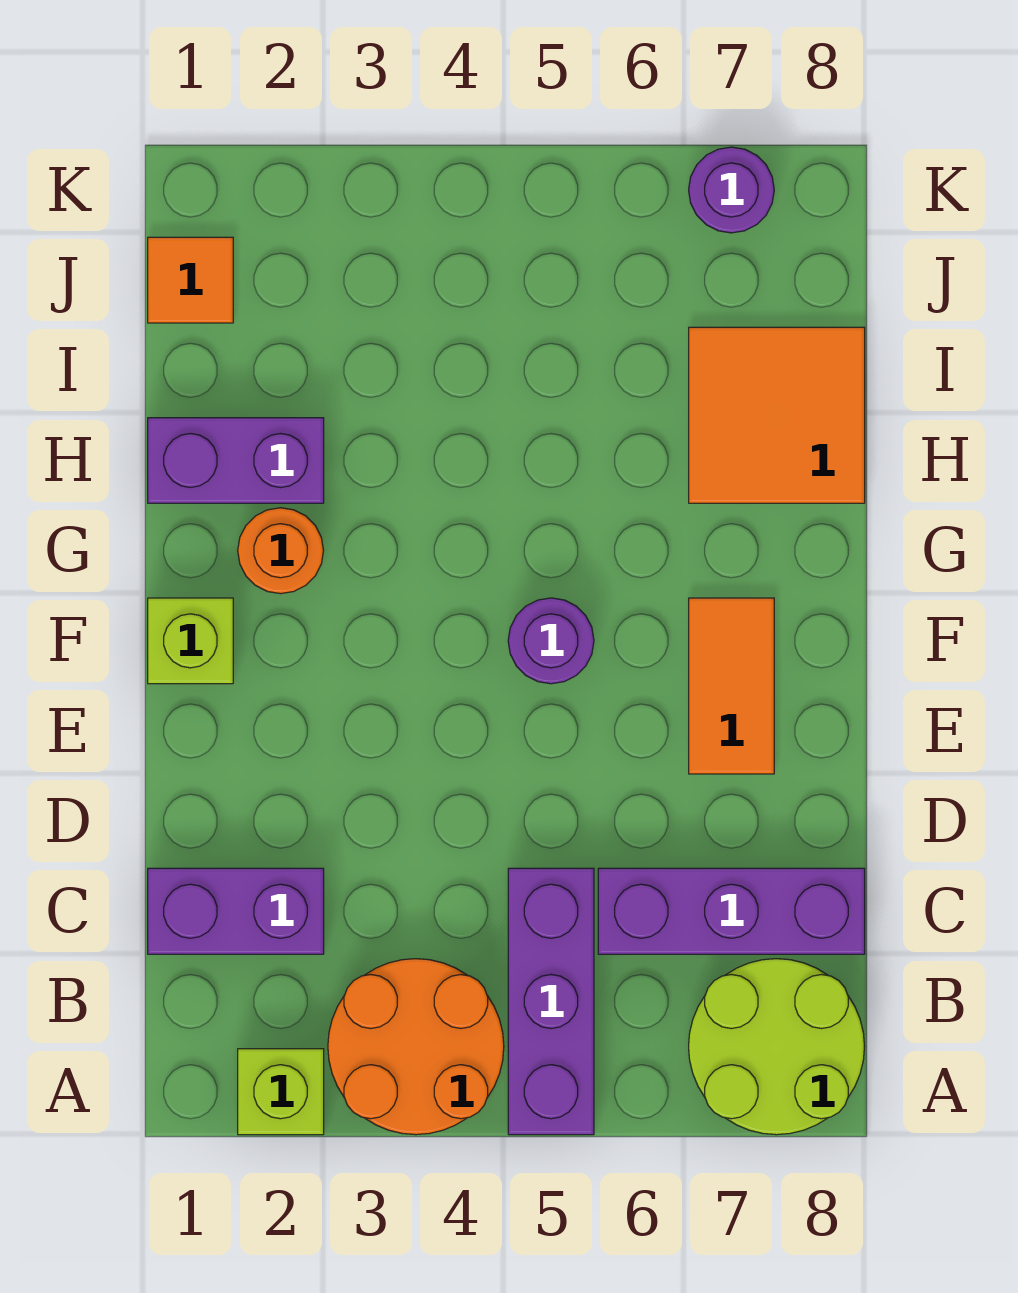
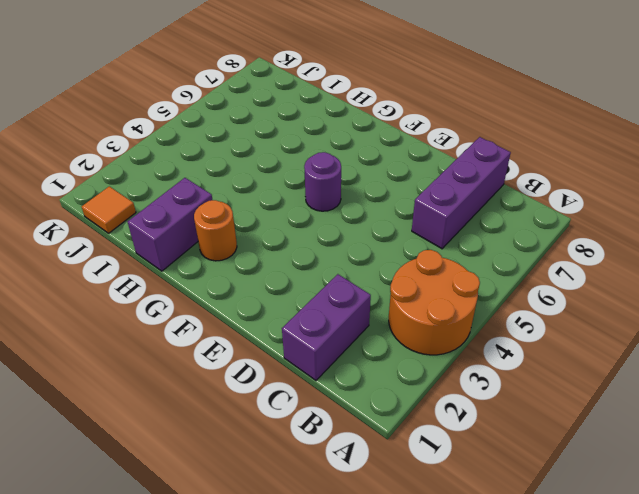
none -> lime 1x1 brick [238,1049,324,1135]
none -> purple 1x3 brick [508,868,594,1135]
none -> lime 2x2 round brick [689,959,864,1135]

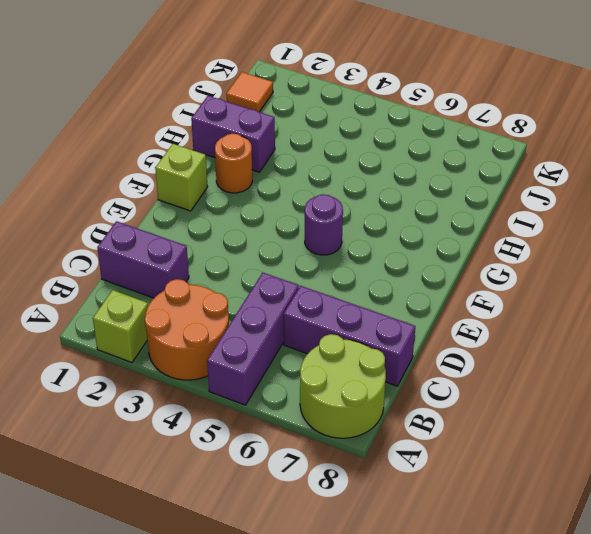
none -> orange 1x2 tile [689,598,774,774]
none -> orange 2x2 tile [689,327,865,503]
none -> purple 1x1 round brick [689,147,774,233]

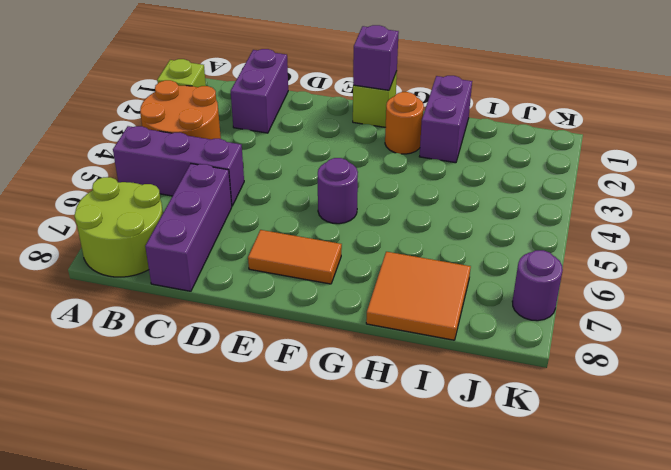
purple 1x1 brick [353,25,399,90] -> none
none -> orange 1x1 tile [148,237,233,323]

